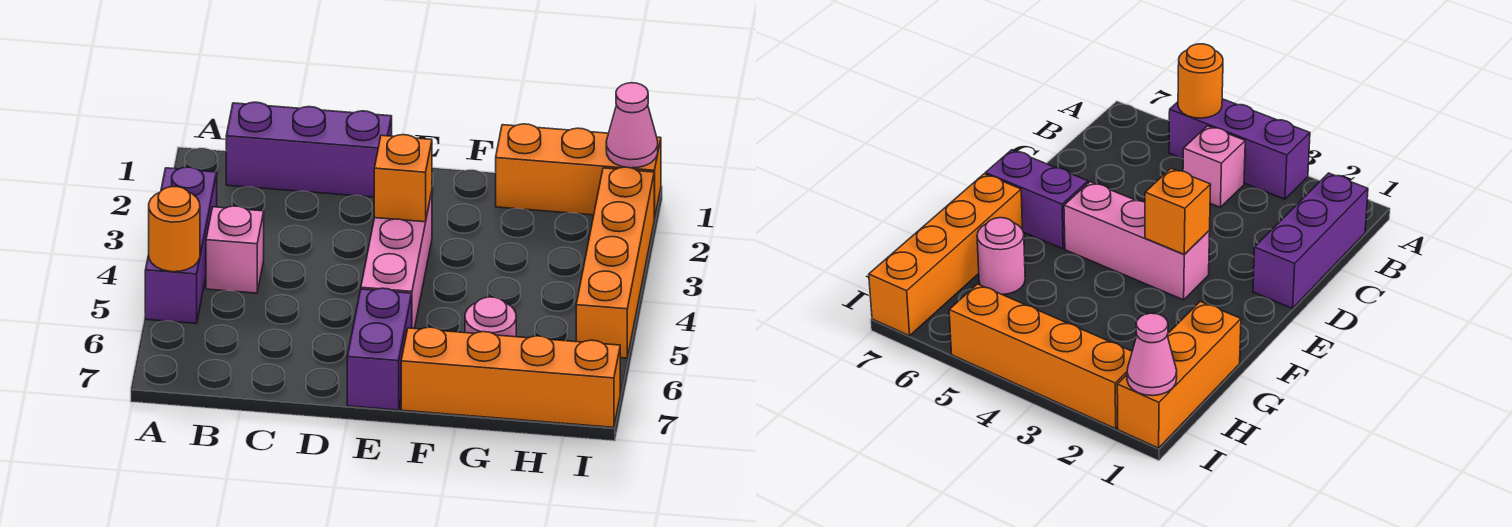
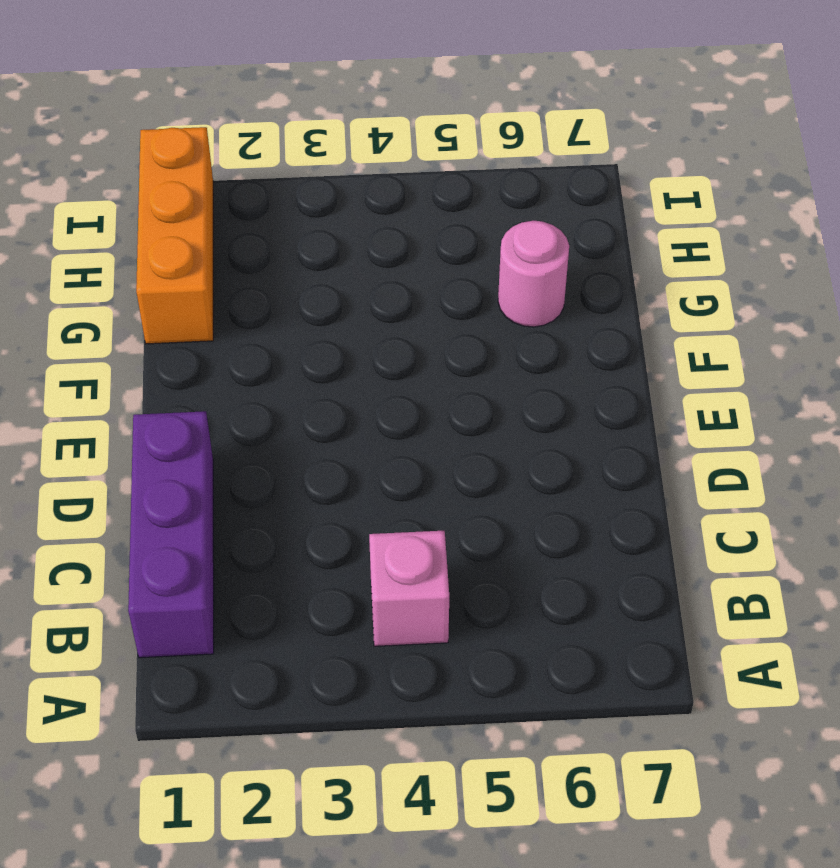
none -> purple 1x3 brick [145,167,217,323]
none -> pink 1x3 brick [361,192,432,329]
none -> purple 1x2 brick [347,288,412,410]

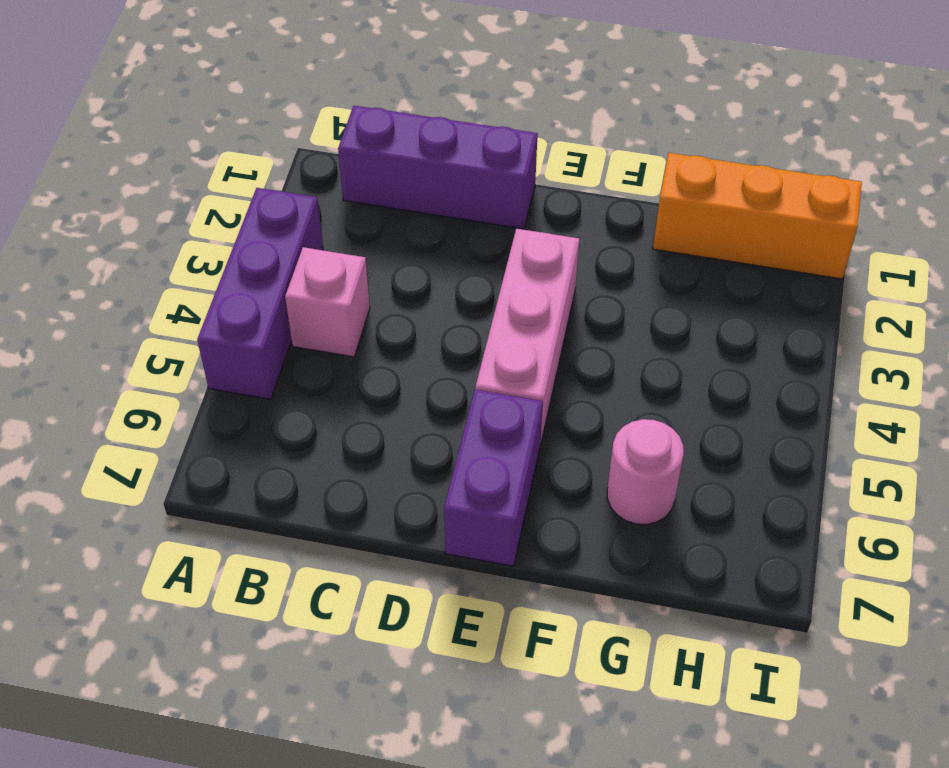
none -> orange 1x4 brick [401,327,620,427]
none -> orange 1x4 brick [576,167,654,358]
none -> orange 1x1 round brick [149,187,200,272]

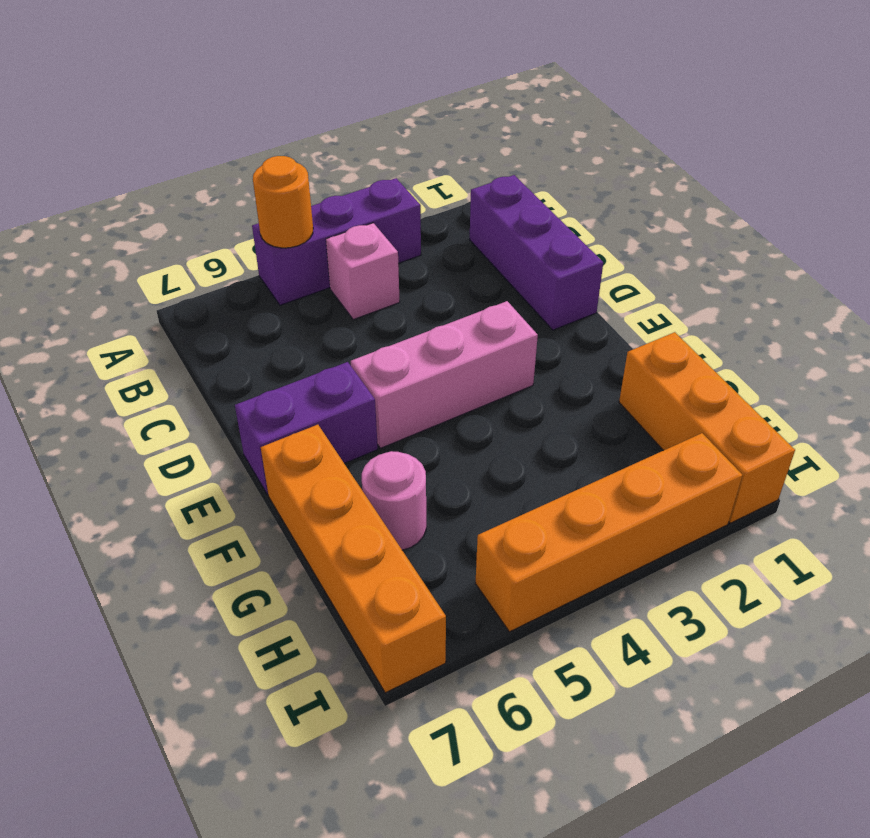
none -> orange 1x1 brick [374,135,432,222]
none -> pink 1x1 cone [606,83,658,168]

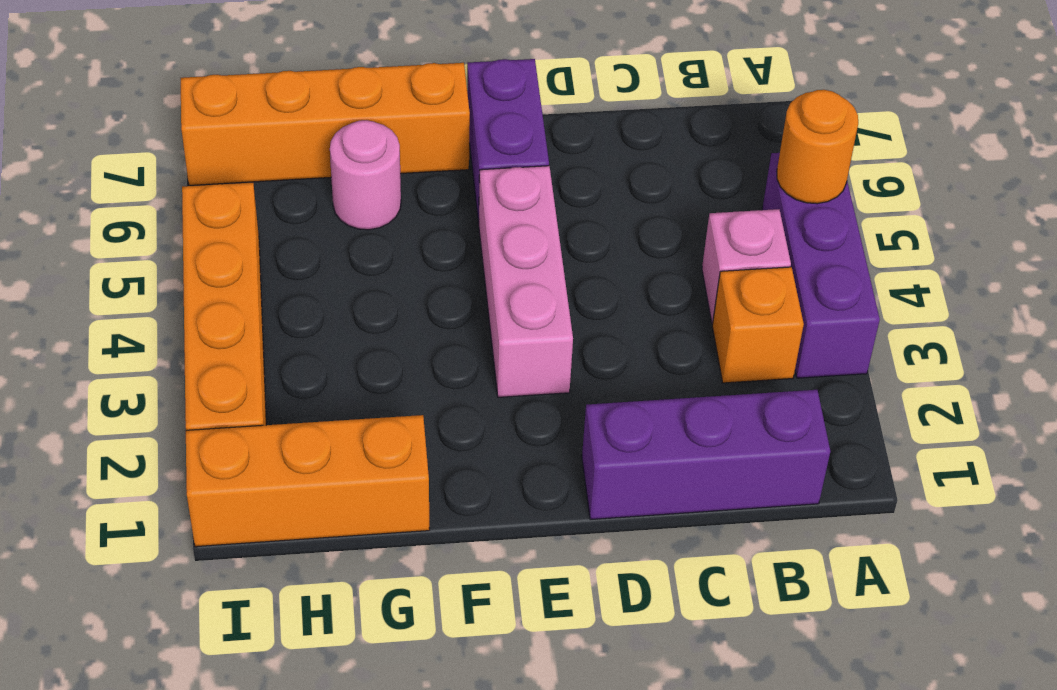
orange 1x1 brick [712,267,804,383] -> orange 1x1 brick moved to [374,135,432,222]
none -> pink 1x1 cone [606,83,658,168]

